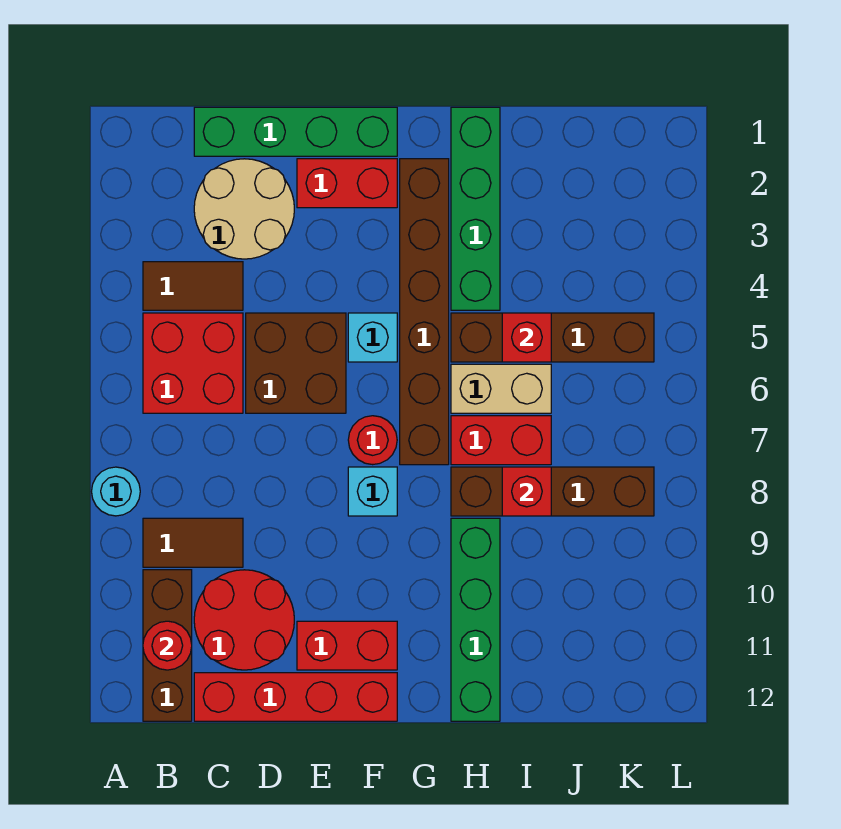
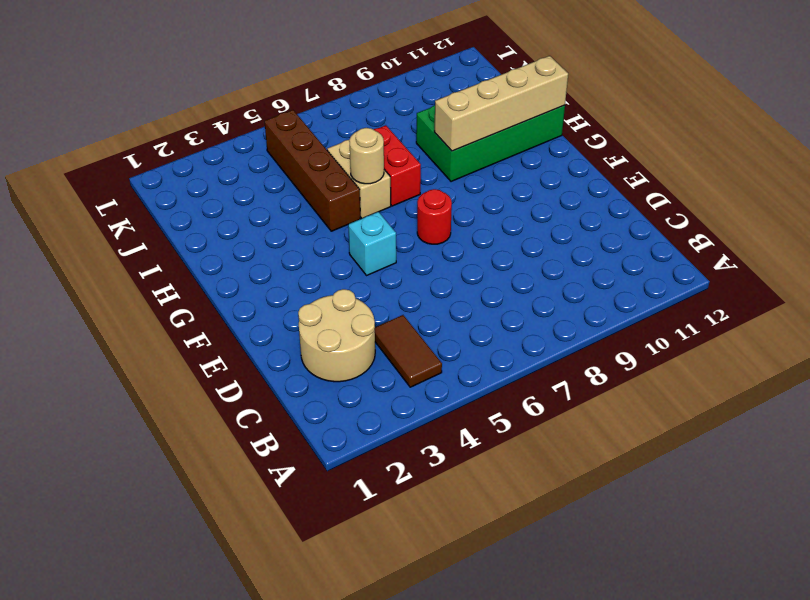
tan 1x1 round brick [349,128,384,184] -> none
green 2x4 brick [416,105,565,182] -> green 1x4 brick [451,518,500,721]
tan 1x4 brick [435,56,568,151] -> none
none -> cyan 1x1 round brick [92,467,140,516]
none -> red 2x2 brick [143,313,243,413]
none -> brown 1x2 tile [143,518,243,567]

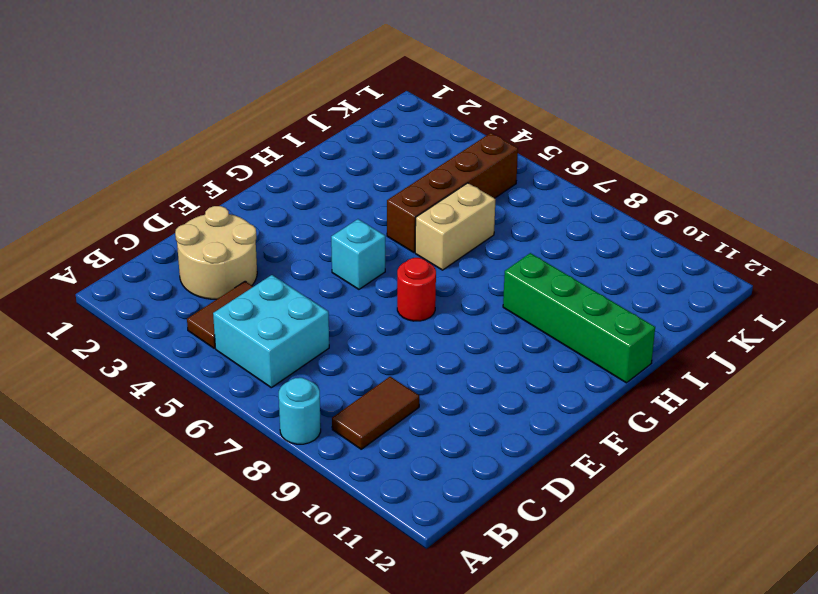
cyan 2x2 brick [213,275,329,388] -> red 2x2 brick [143,313,243,413]
none -> brown 1x3 brick [143,570,192,721]
none -> green 1x4 brick [194,107,397,156]
none -> red 2x2 round brick [194,570,294,670]

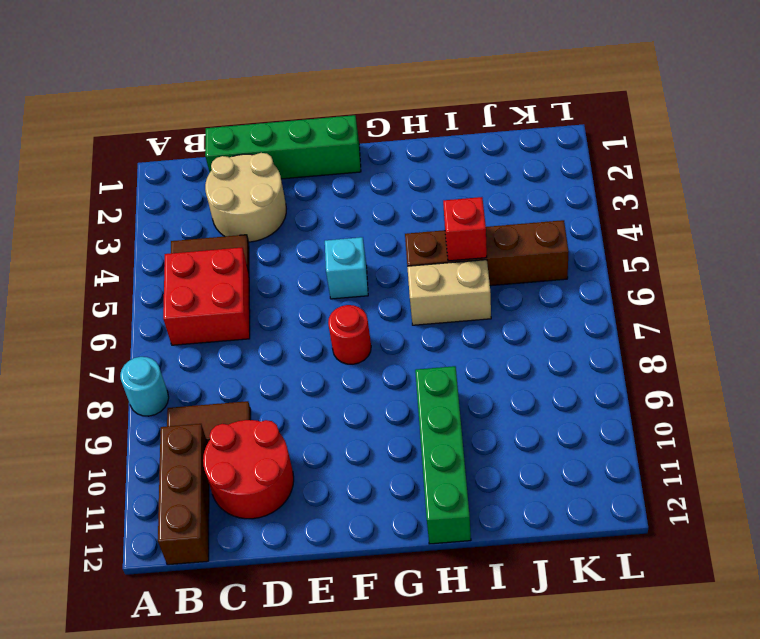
none -> red 1x4 brick [194,673,397,721]
none -> brown 2x2 brick [246,313,346,413]
none -> red 1x2 brick [297,159,397,208]

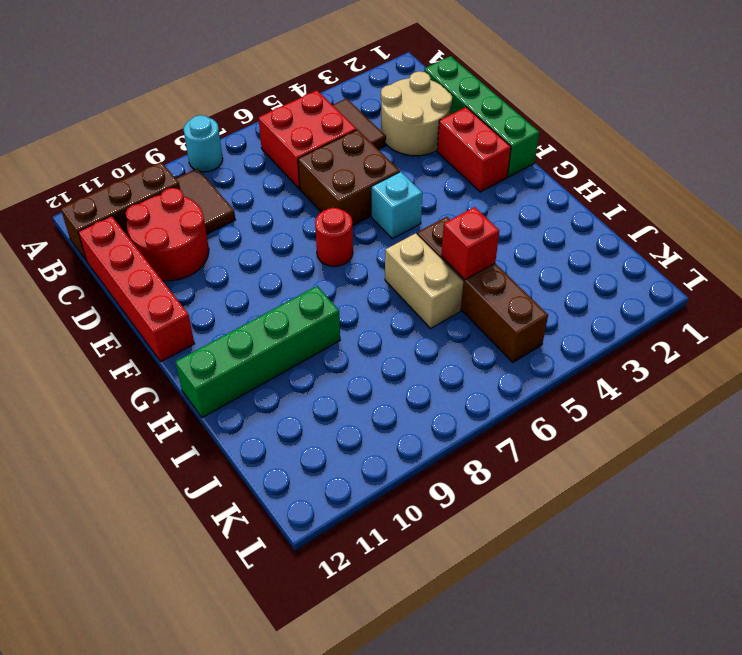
none -> red 1x2 brick [297,621,397,670]
none -> cyan 1x1 brick [348,467,397,516]
none -> brown 1x6 brick [400,159,449,465]

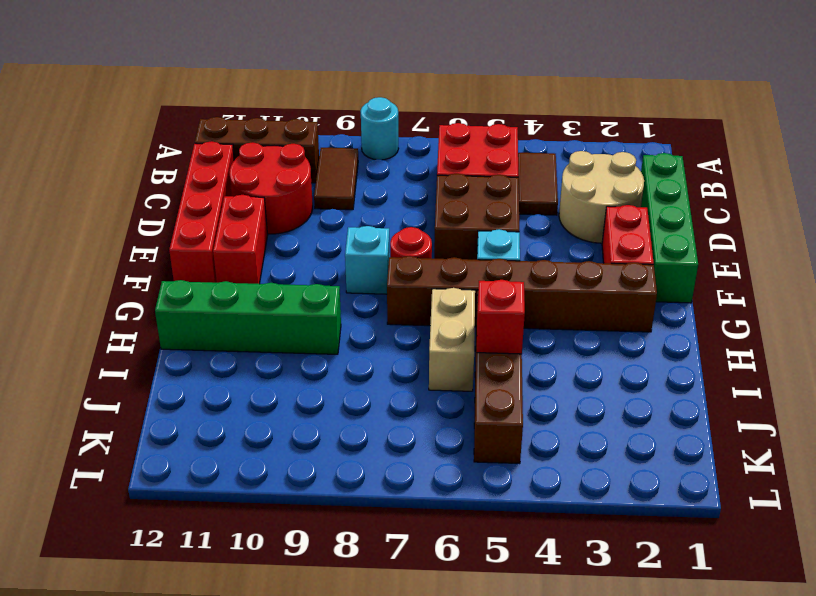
none -> green 1x4 brick [451,107,500,310]
none -> red 1x2 brick [451,416,551,465]
none -> brown 1x4 brick [451,467,654,516]

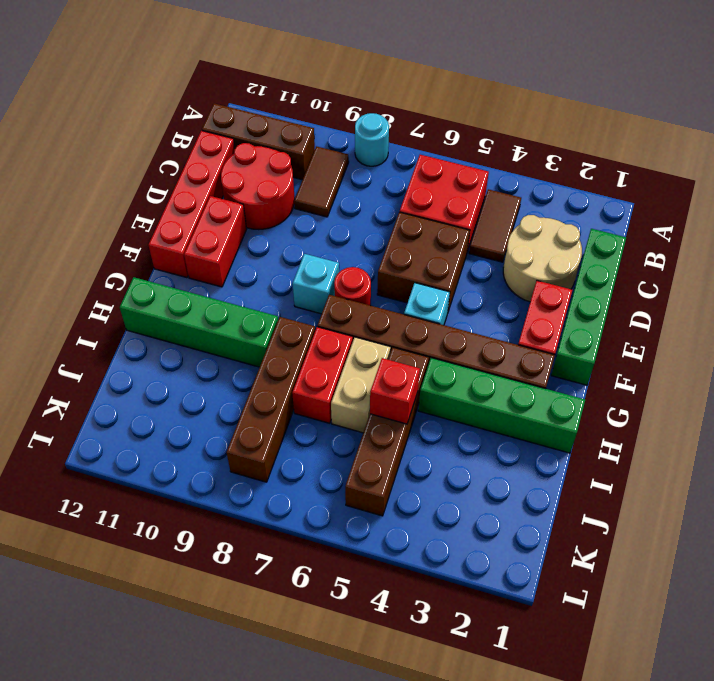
none -> red 1x1 round brick [143,621,192,670]
none -> red 1x1 brick [502,467,551,516]

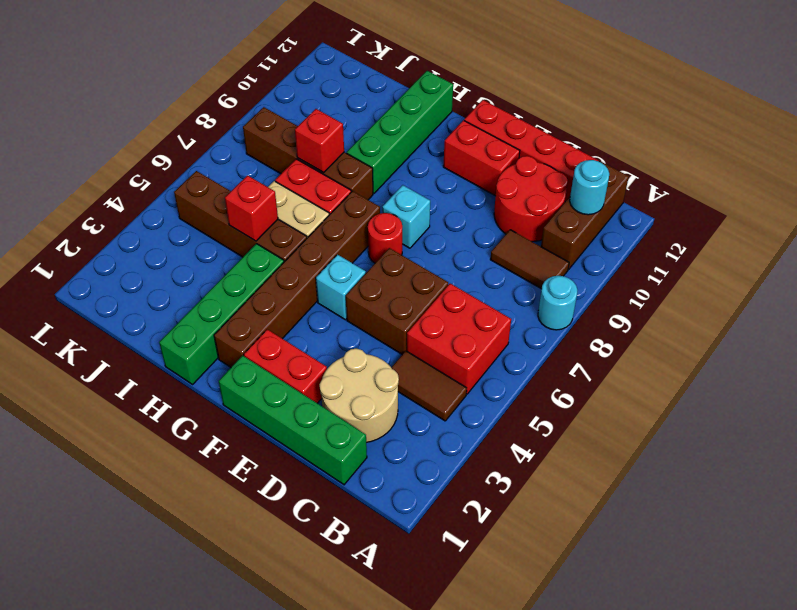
cyan 1x1 round brick [570,160,609,215] -> red 1x1 round brick [143,621,192,670]

